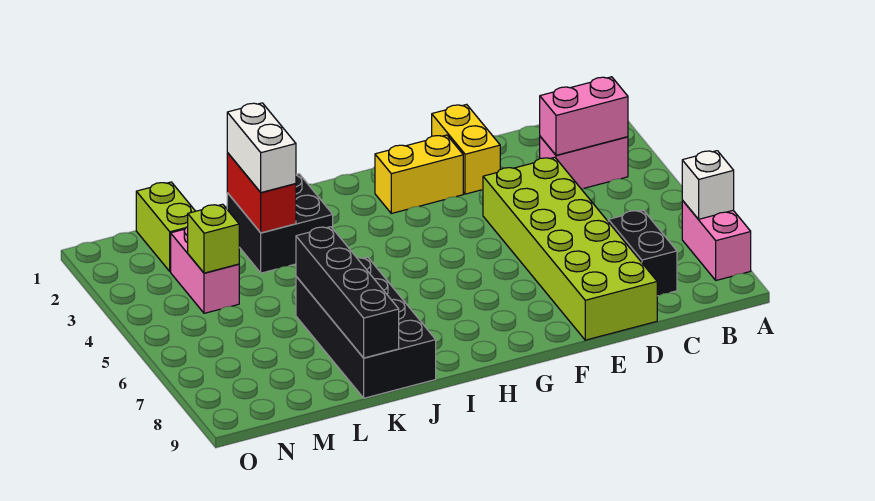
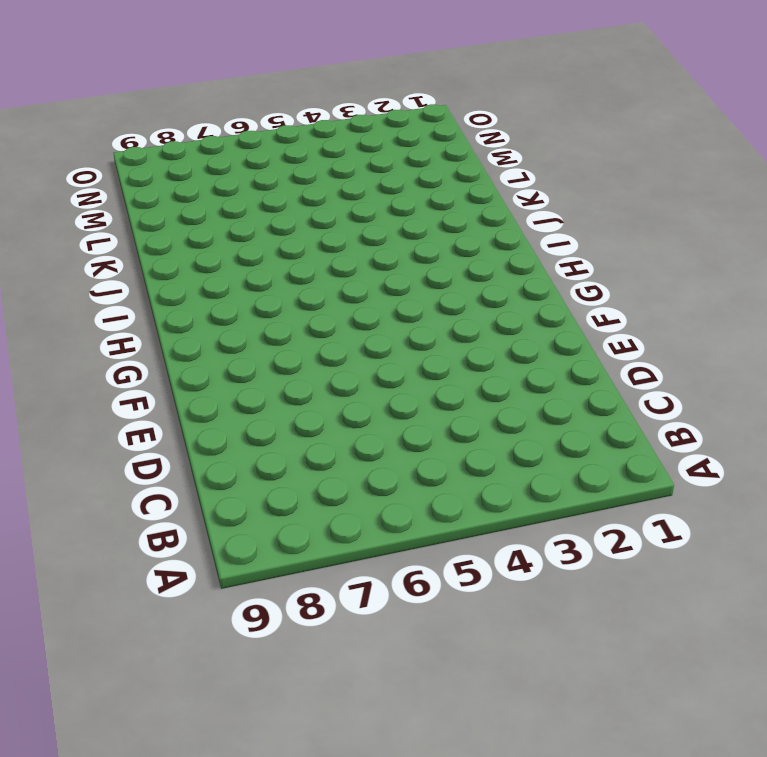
none -> pink 1x2 brick [682,200,751,280]
none -> pink 1x2 brick [540,137,628,189]
none -> black 1x2 brick [608,210,677,296]

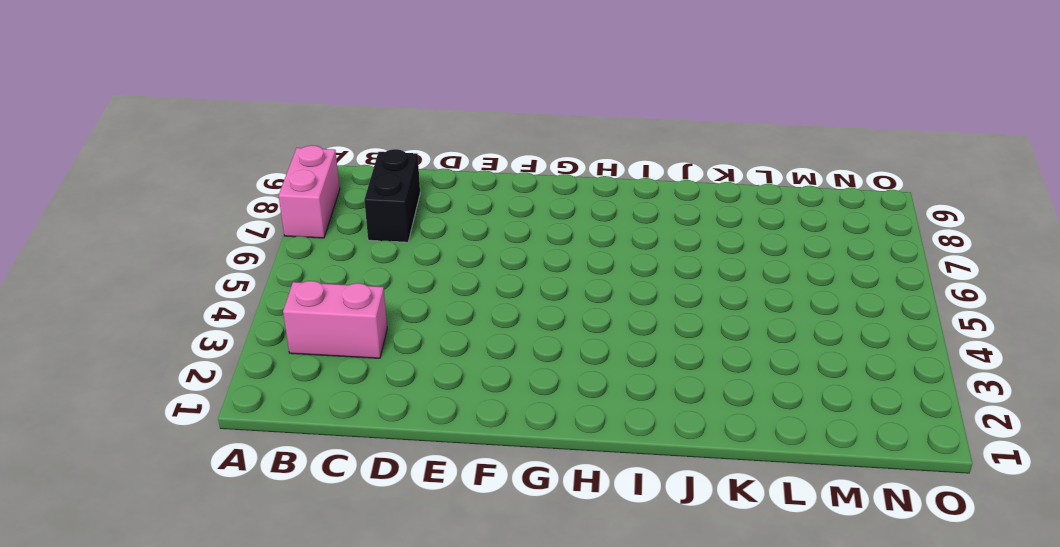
none -> lime 2x6 brick [483,157,657,340]
none -> yellow 1x2 brick [432,104,500,194]
none -> yellow 1x2 brick [375,135,463,213]

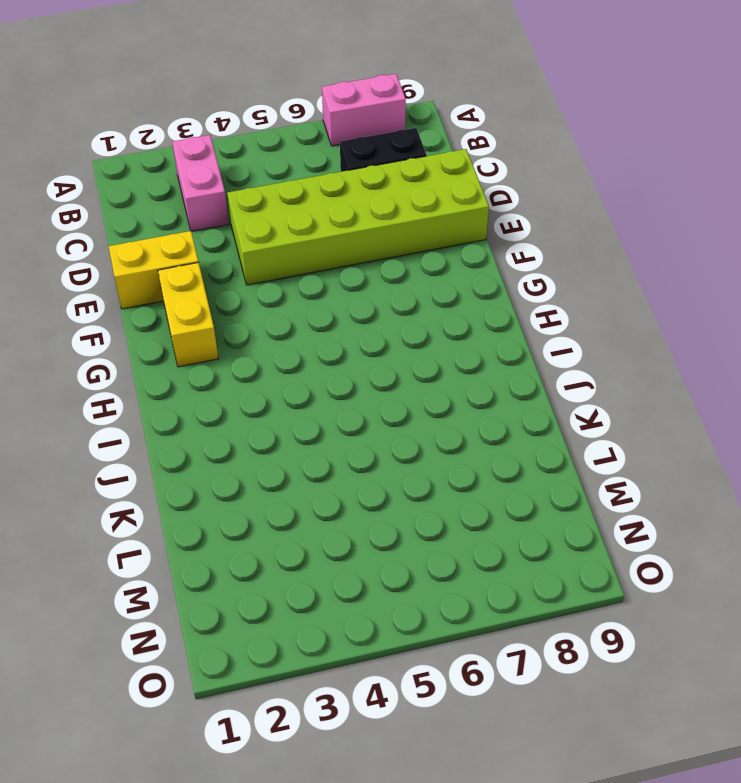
none -> black 2x2 brick [227,174,333,273]
none -> black 2x4 brick [296,257,436,398]
none -> lime 1x2 brick [136,182,195,272]

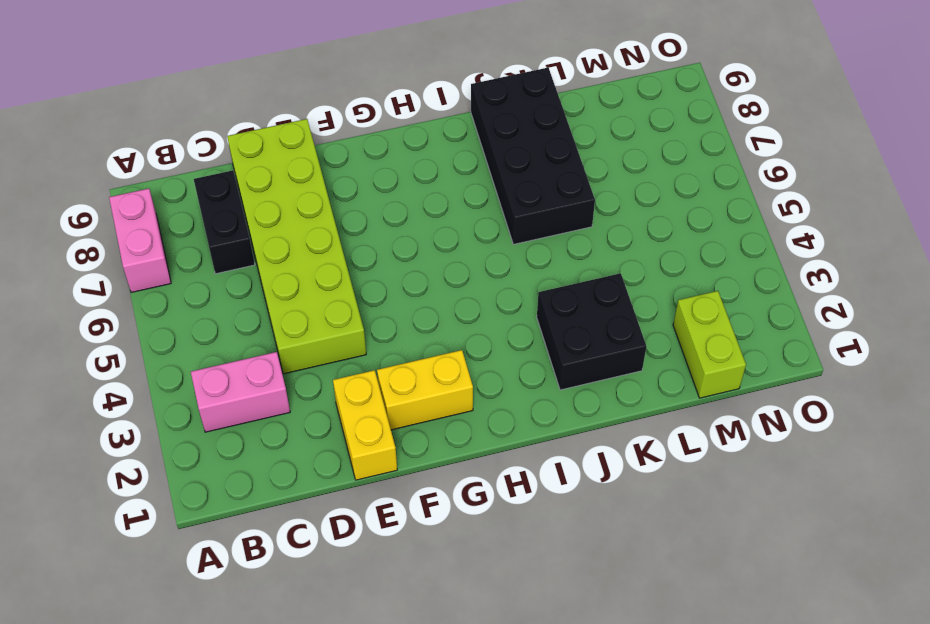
none -> pink 1x2 brick [171,227,239,313]
none -> white 1x1 brick [682,151,734,219]
none -> pink 1x2 brick [540,77,628,155]

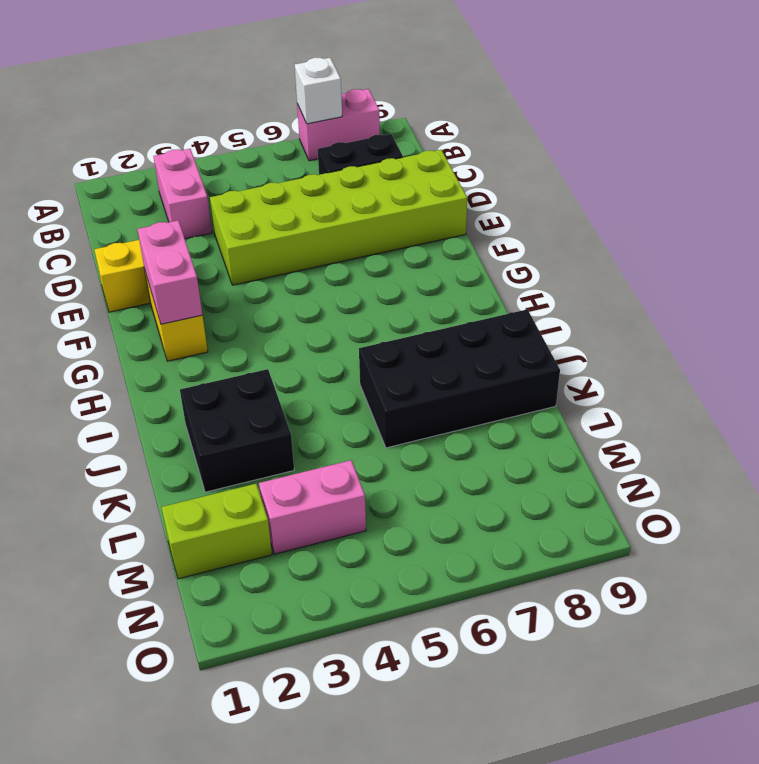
pink 1x2 brick [137,220,202,324] -> pink 1x2 brick moved to [540,77,628,155]
none -> red 1x2 brick [227,153,296,233]
none -> black 1x4 brick [296,227,399,358]
none -> lime 1x1 brick [188,204,239,273]

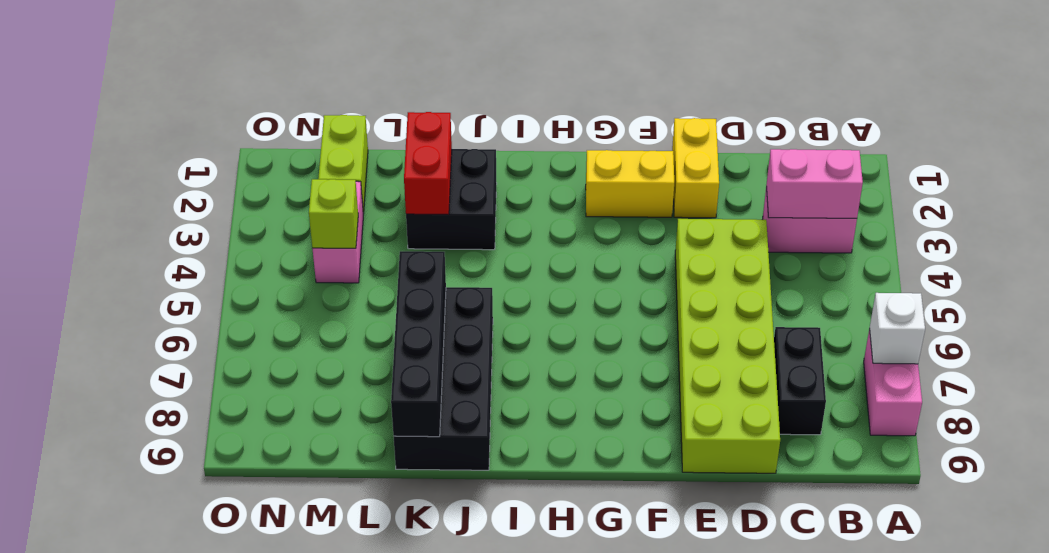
none -> white 1x2 brick [227,103,296,192]

